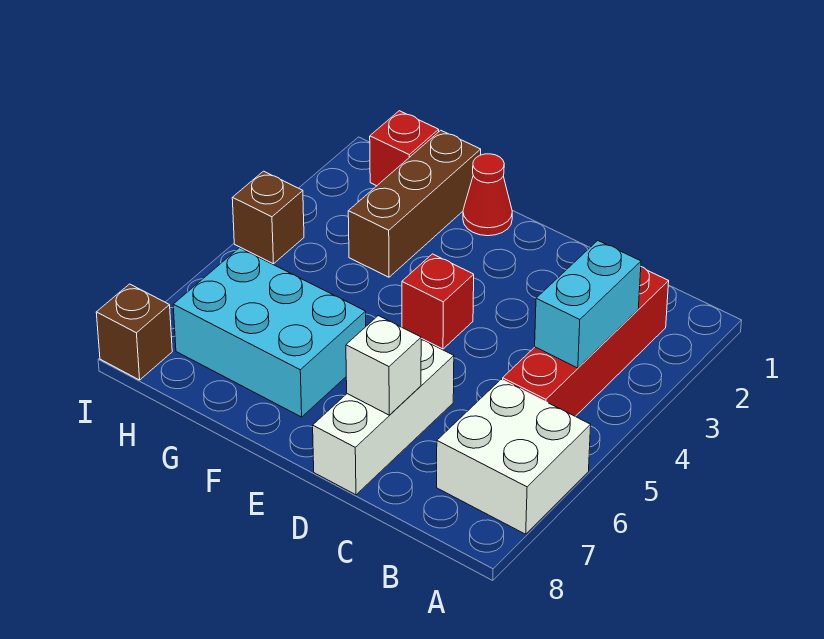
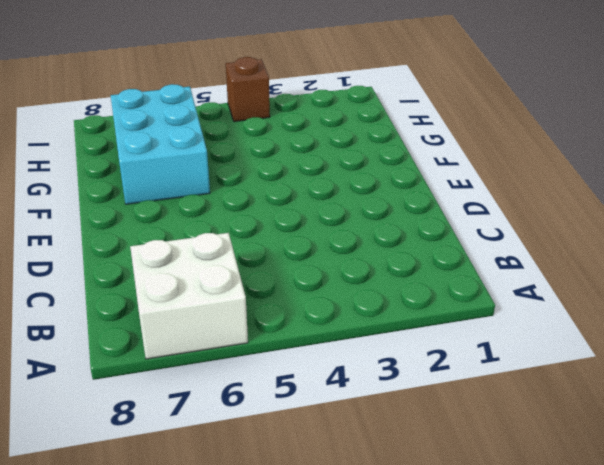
none -> red 1x4 brick [503,267,669,416]
none -> white 1x3 brick [313,339,454,495]
none -> red 1x1 brick [402,254,474,349]

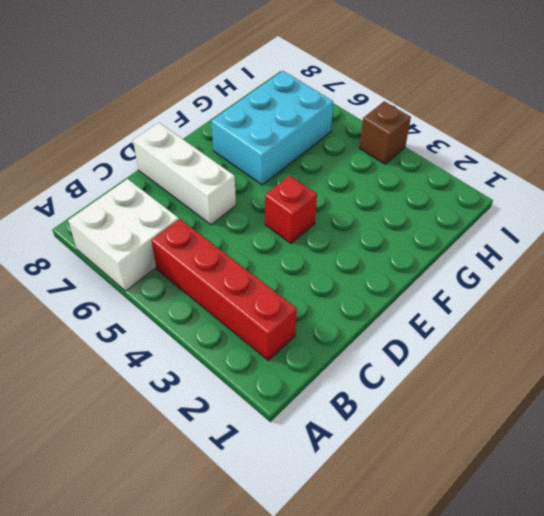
none -> red 1x1 cone [463,154,512,236]
none -> brown 1x3 brick [348,130,481,277]
none -> red 1x1 brick [370,111,439,186]

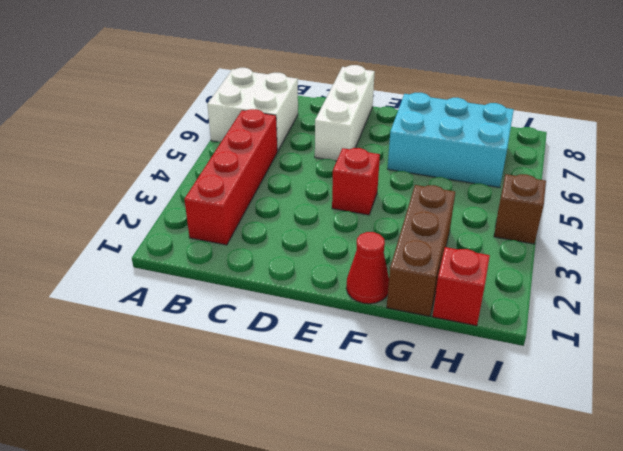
none -> brown 1x1 brick [96,284,172,380]
none -> cyan 1x2 brick [535,241,641,368]
none -> white 1x1 brick [346,316,421,415]

